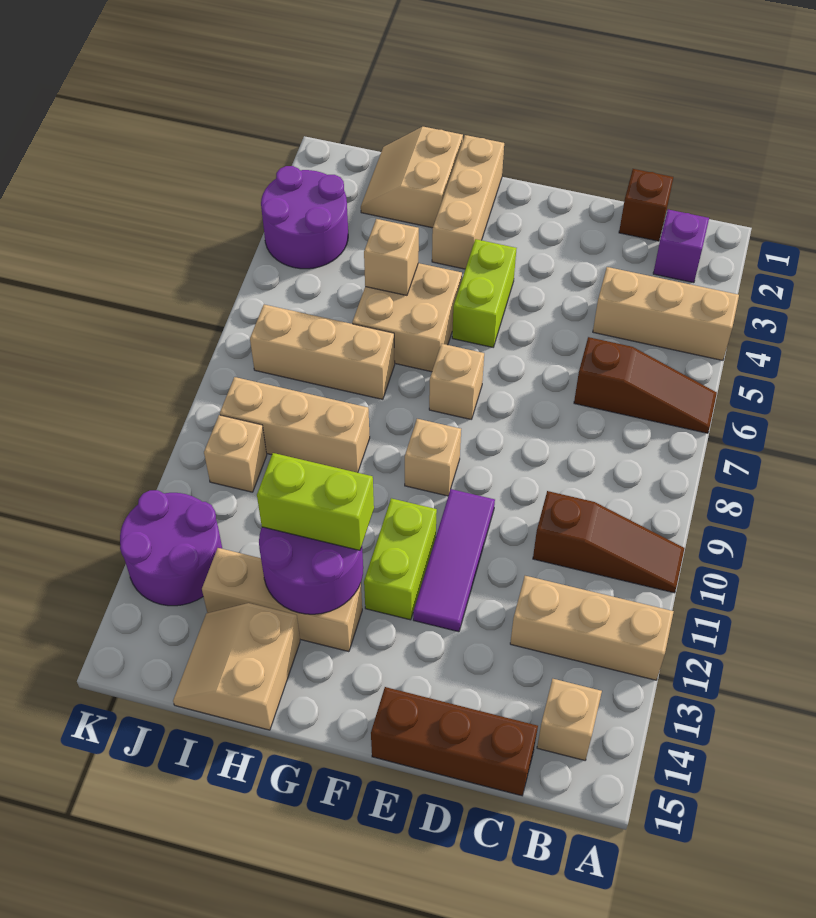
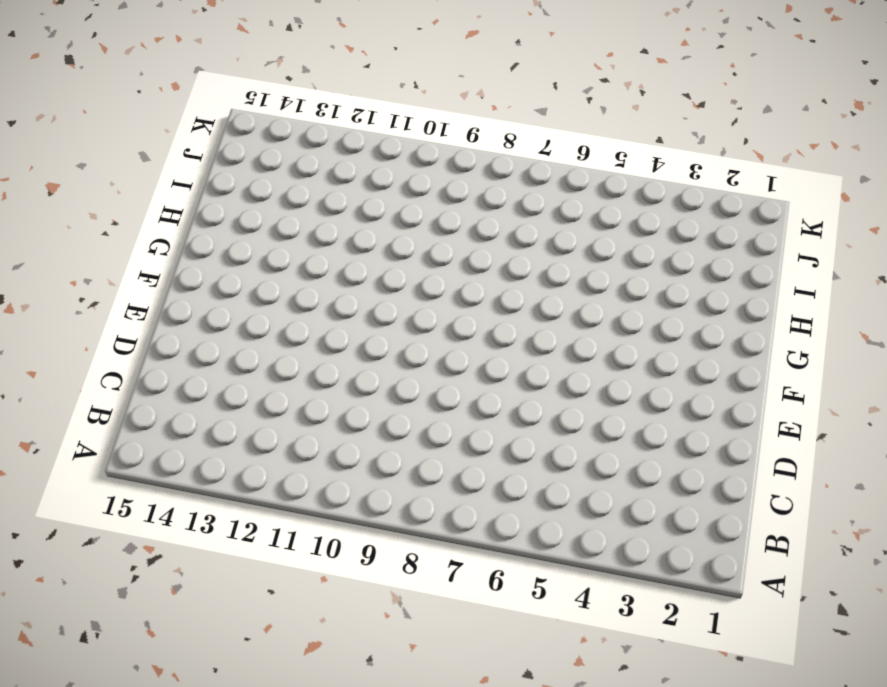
none -> tan 1x3 brick [593,267,739,360]
none -> brown 1x3 slope [574,337,717,433]
none -> brown 1x3 slope [533,491,685,593]

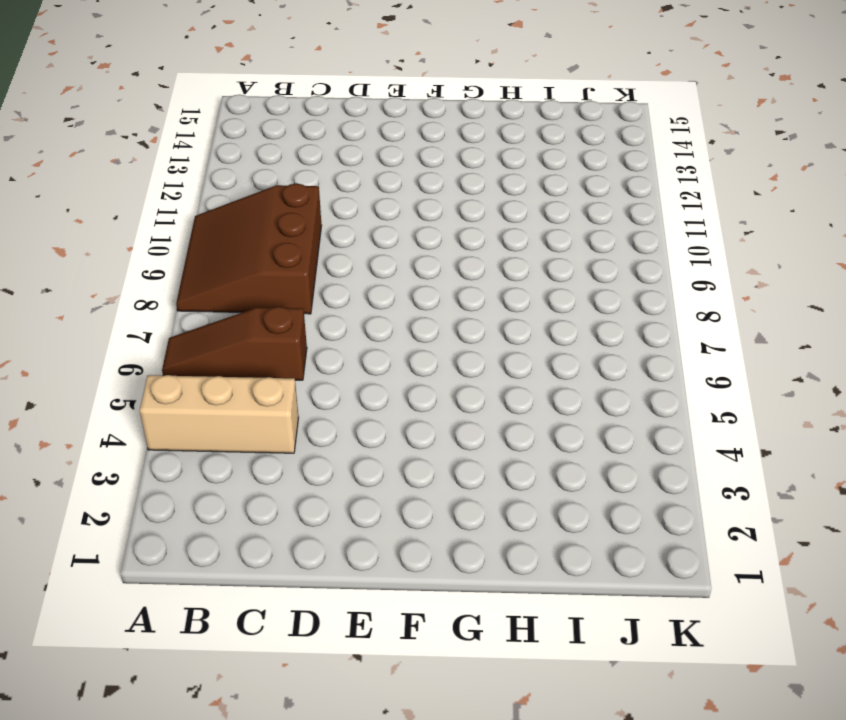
brown 3x3 slope [176,184,322,314] -> brown 1x3 slope [533,491,685,593]
none -> tan 1x3 brick [510,576,674,680]
none -> purple 1x1 brick [653,210,709,283]
none -> tan 1x1 brick [537,679,602,760]

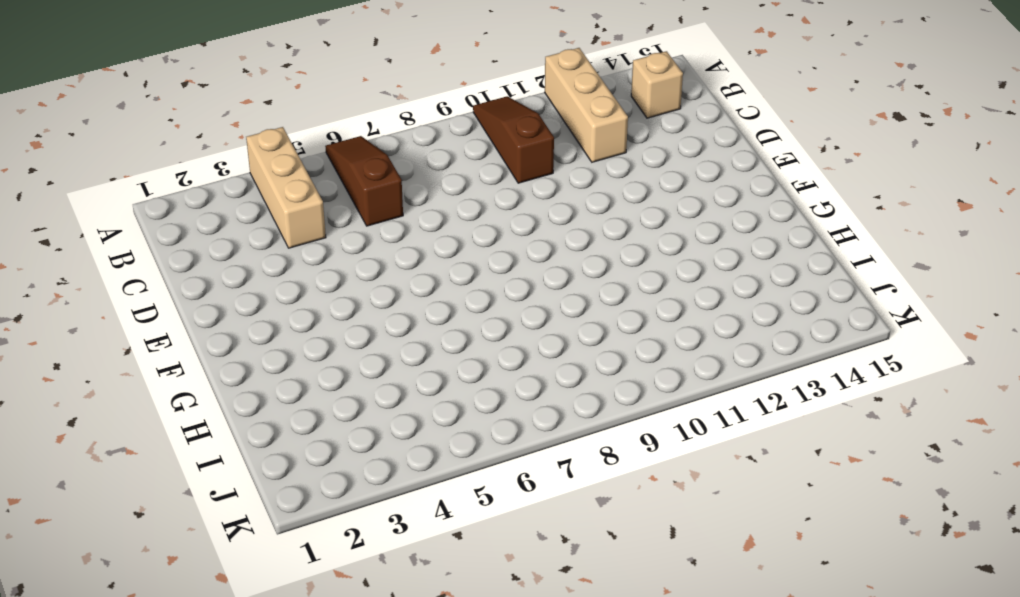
none -> purple 1x1 brick [653,210,709,283]
none -> brown 1x1 brick [619,169,673,241]
none -> brown 1x3 brick [371,687,538,796]

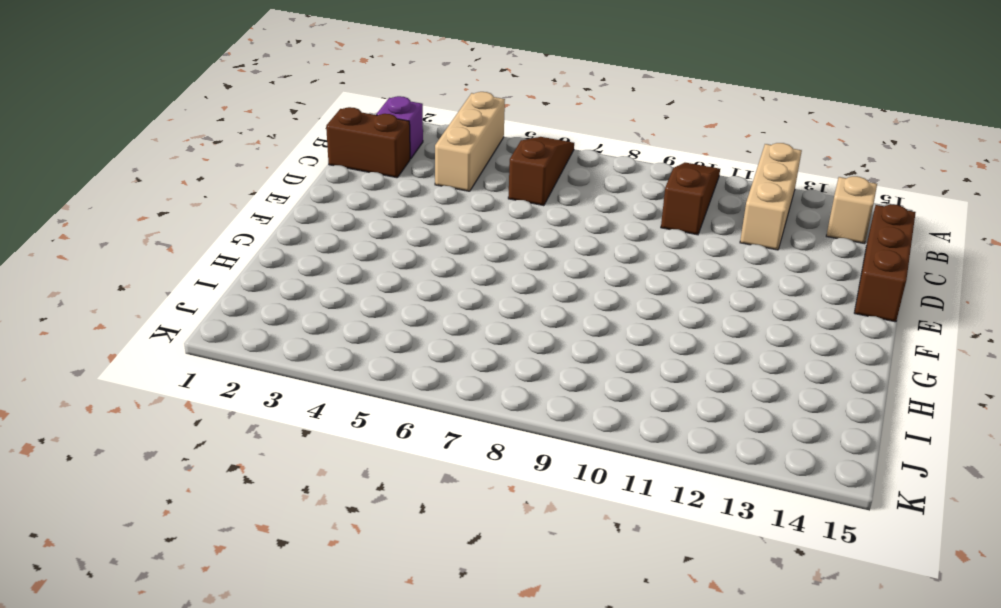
brown 1x2 brick [326,107,410,178] -> brown 1x1 brick [619,169,673,241]
none -> purple 1x3 tile [413,489,495,632]
none -> lime 1x2 brick [452,239,517,347]
none -> tan 1x1 brick [429,344,484,419]

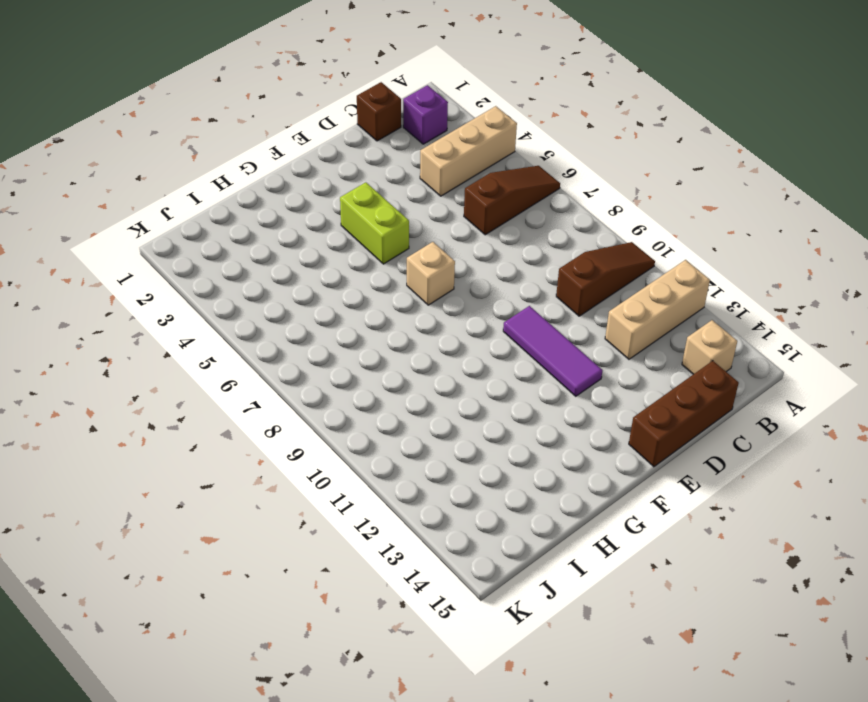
none -> tan 1x1 brick [405,419,461,496]
none -> lime 1x2 brick [364,498,437,620]
none -> tan 1x3 brick [432,135,504,269]

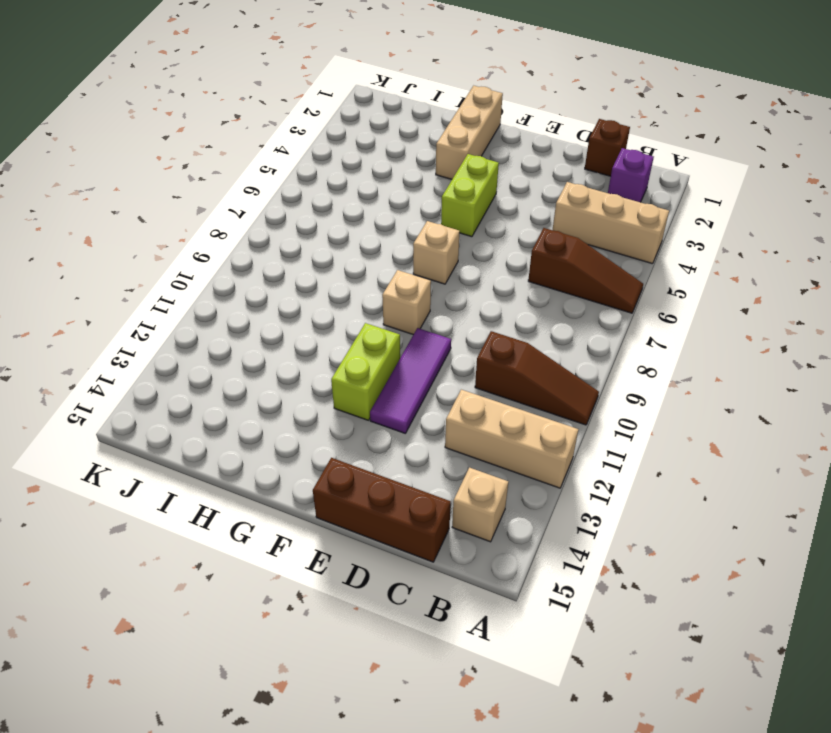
none -> tan 2x2 brick [352,263,462,372]
none -> tan 1x3 brick [202,548,362,652]
none -> tan 2x2 slope [361,127,463,228]

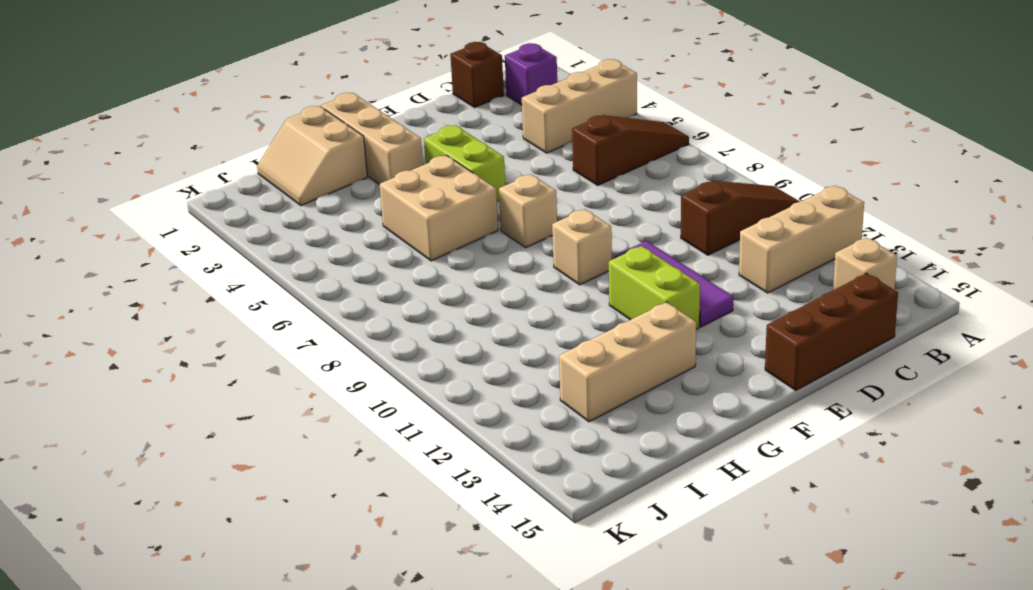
none -> tan 1x3 brick [250,305,395,399]
none -> tan 1x3 brick [220,377,370,473]
none -> tan 2x2 slope [173,603,300,730]

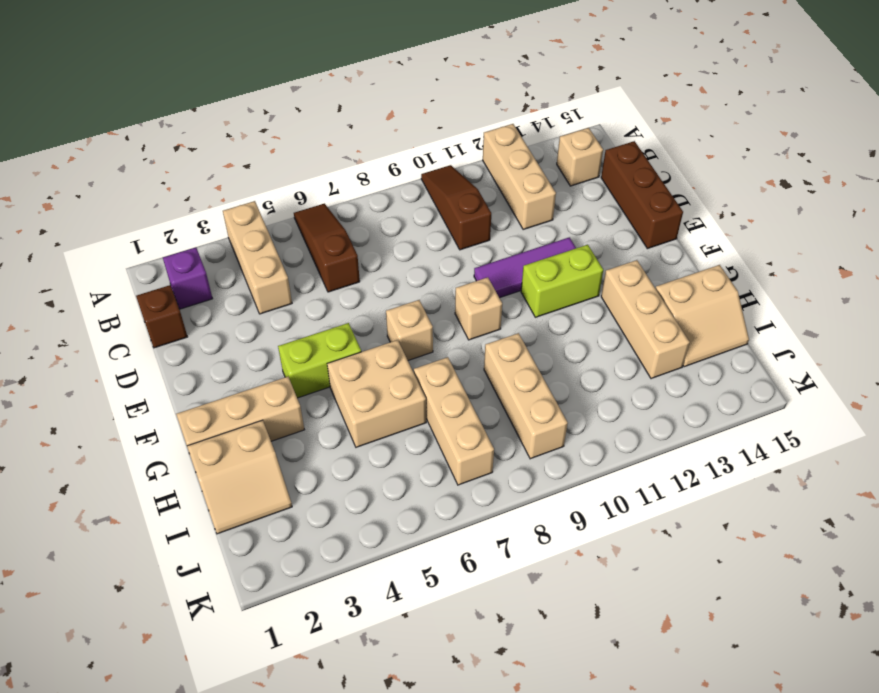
none -> purple 2x2 round brick [261,166,348,269]
none -> tan 1x1 brick [204,415,267,492]
none -> purple 2x2 round brick [120,490,222,606]

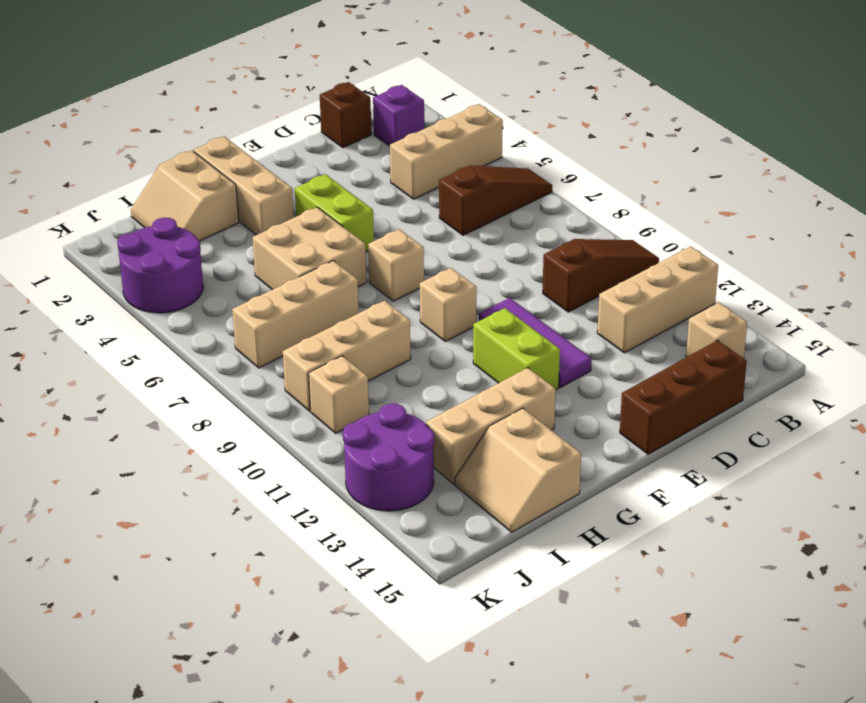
none -> purple 2x2 round brick [259,527,363,614]
none -> tan 1x1 brick [364,219,419,295]
none -> lime 1x2 brick [257,453,374,550]

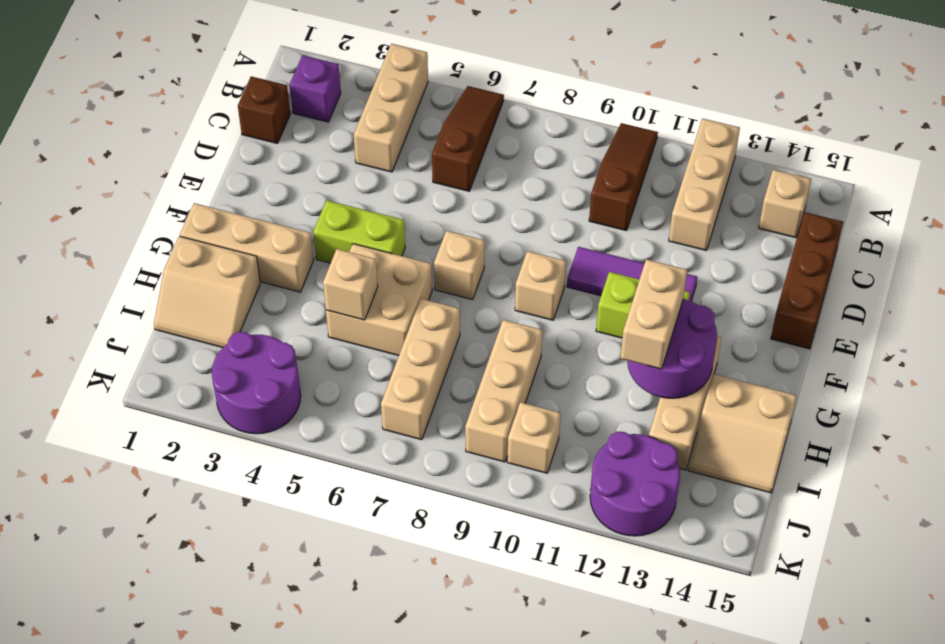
tan 1x2 brick [620,259,687,369] -> lime 1x2 brick [257,453,374,550]

